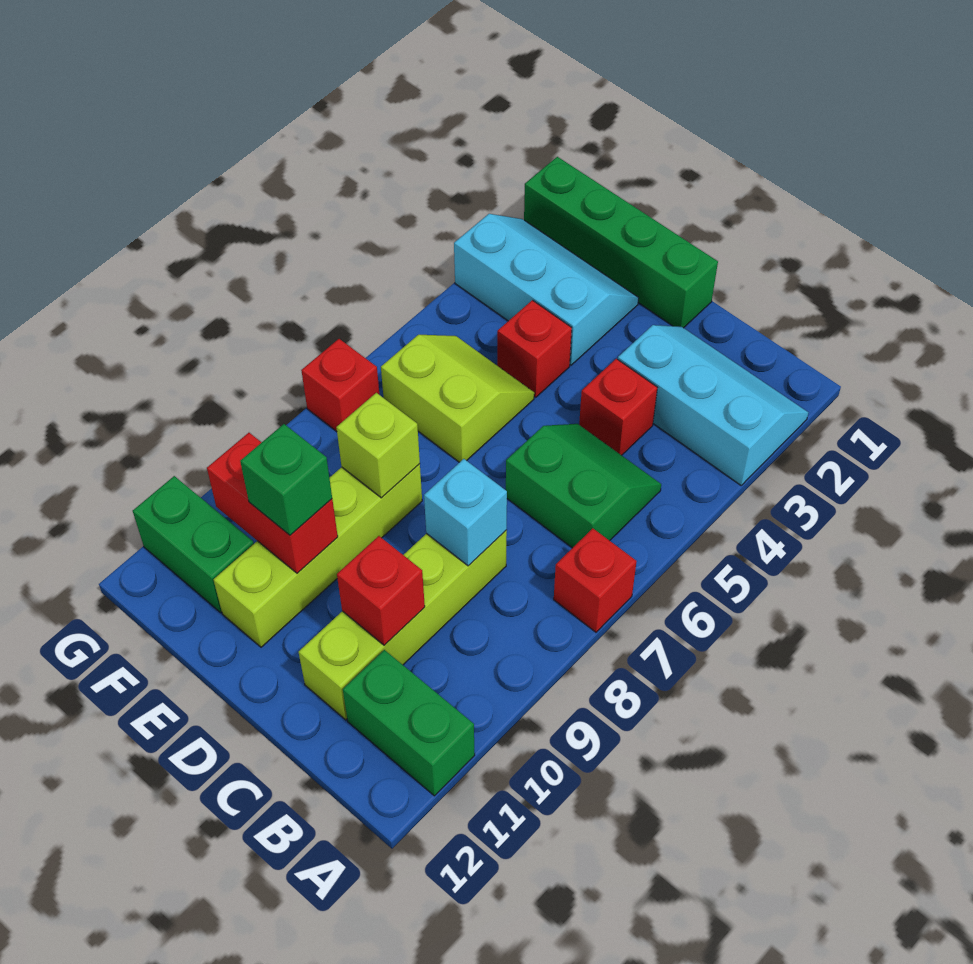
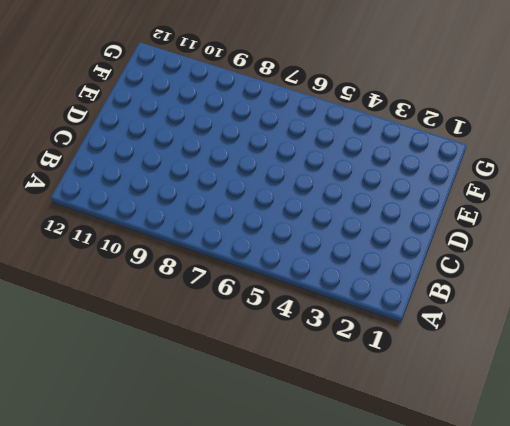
none -> cyan 2x3 slope [618,325,809,485]
none -> red 1x1 brick [554,528,637,632]
none -> green 1x2 brick [343,650,475,796]

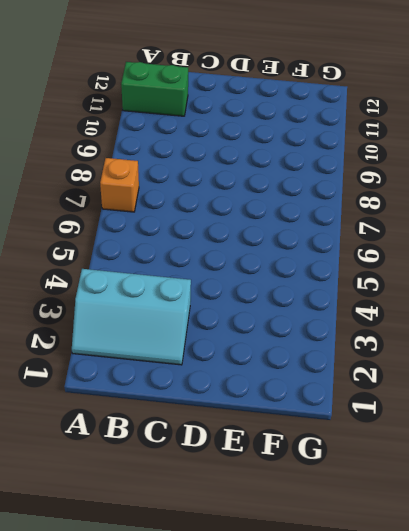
orange 1x1 brick [100,158,139,212] -> red 1x1 brick [554,528,637,632]
none -> green 2x2 slope [506,424,661,548]
none -> red 1x1 brick [579,359,657,455]
none -> lime 1x4 brick [299,530,507,720]

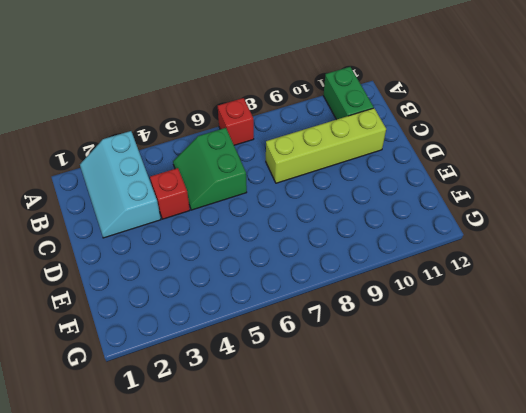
none -> green 1x4 brick [524,157,718,328]
none -> cyan 2x3 slope [454,214,639,365]
none -> red 1x1 brick [497,300,572,397]

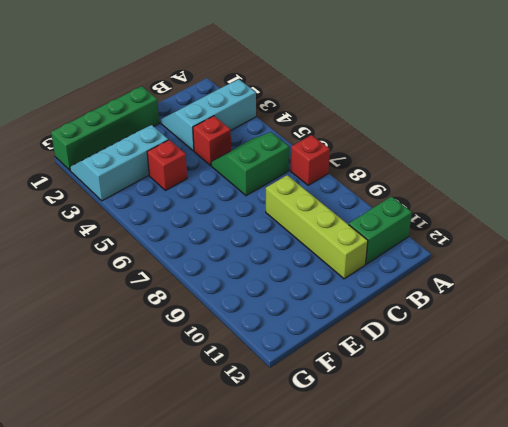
none -> lime 2x2 slope [381,335,534,462]
none -> lime 1x4 brick [214,464,422,647]
none -> green 1x2 brick [133,476,254,613]

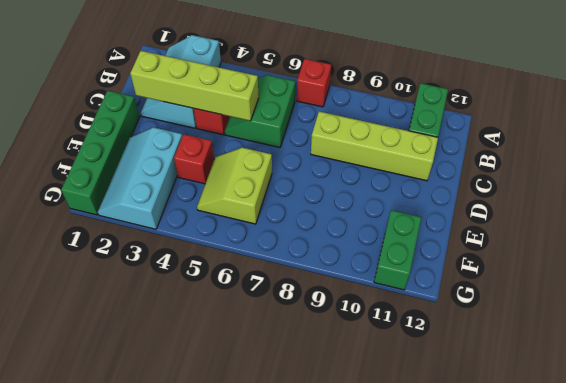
lime 1x4 brick [130,51,259,121] -> lime 1x4 brick moved to [214,464,422,647]
none -> red 1x1 brick [301,339,379,432]
none -> cyan 1x1 brick [424,459,507,566]
none -> red 1x1 brick [337,536,425,645]

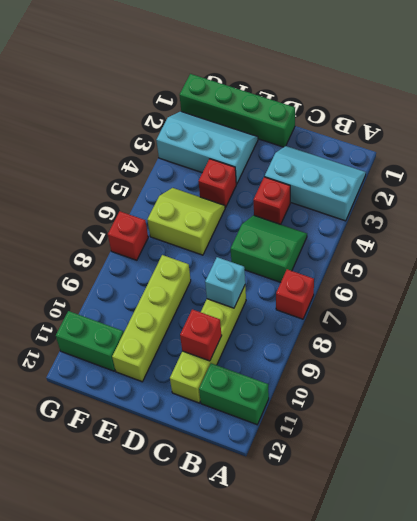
none -> lime 1x1 brick [336,393,420,498]
none -> red 1x2 brick [207,433,338,573]
none -> green 1x1 brick [240,424,332,535]

